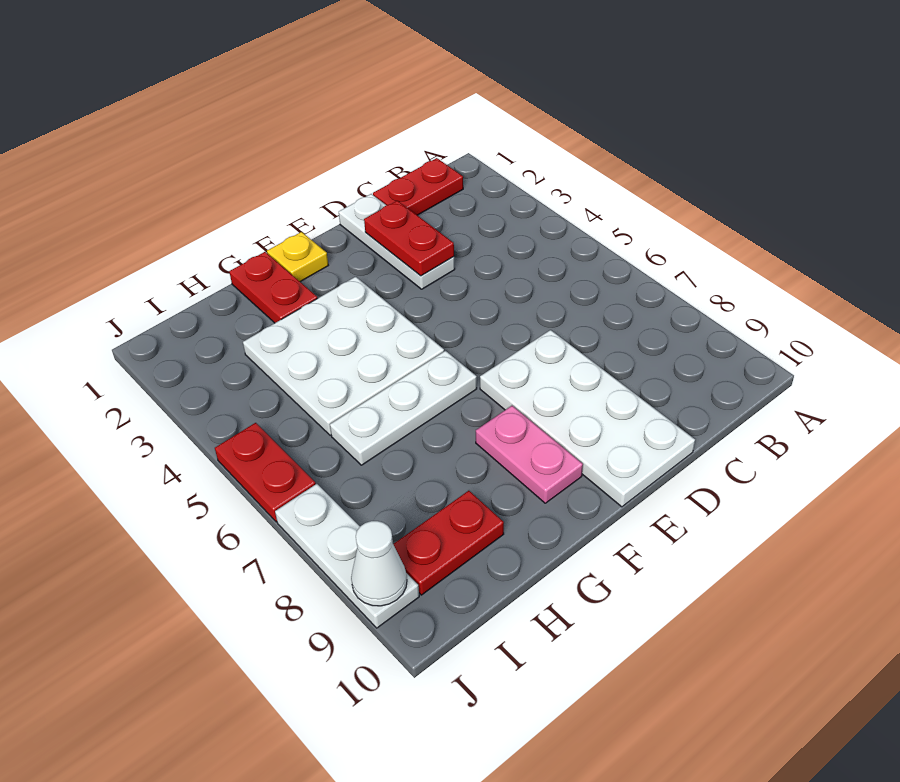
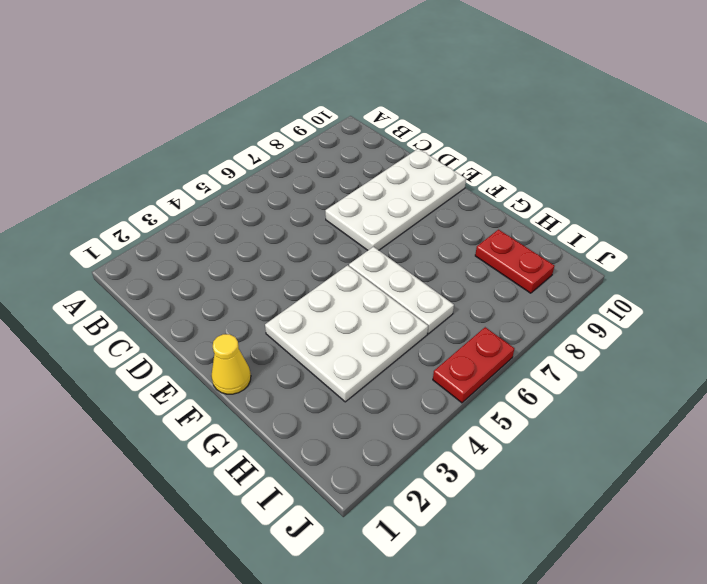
yellow 1x1 cone [211,334,251,394] -> yellow 1x1 plate [267,232,328,282]
none -> red 1x2 plate [373,158,463,215]
none -> white 1x3 plate [339,194,455,289]
none -> pink 1x2 plate [476,406,583,503]

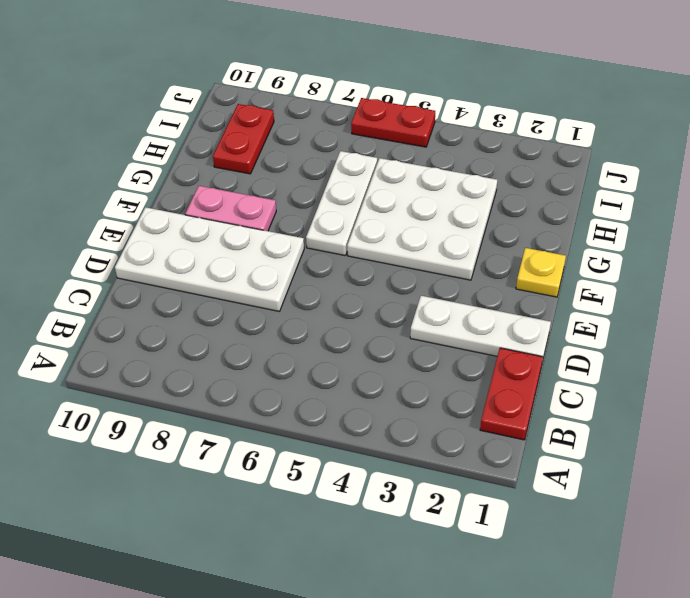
none -> red 1x2 plate [229,252,317,323]
none -> white 1x3 plate [275,484,419,628]
none -> red 1x2 plate [364,201,454,276]

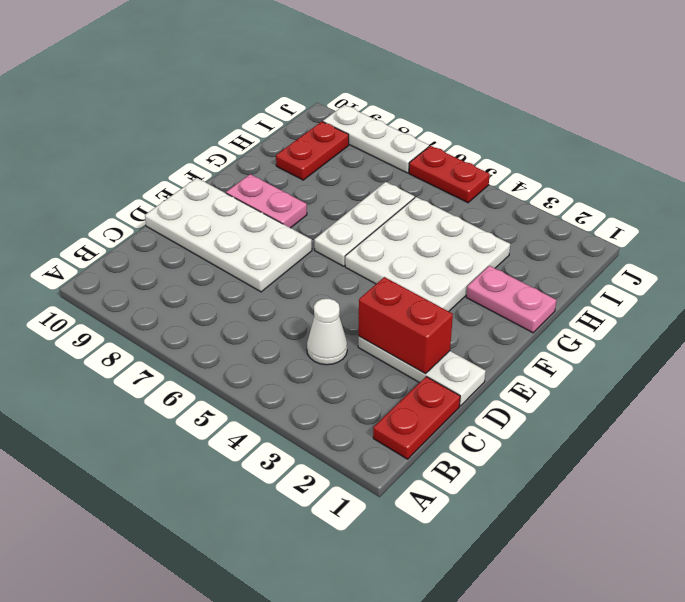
white 1x1 cone [307,299,347,365] -> white 1x1 cone moved to [351,521,407,606]
red 1x2 brick [359,277,453,374] -> red 1x2 plate [364,201,454,276]
pink 1x2 plate [466,266,556,333] -> red 1x2 plate [229,252,317,323]
none -> yellow 1x1 plate [267,232,328,282]

